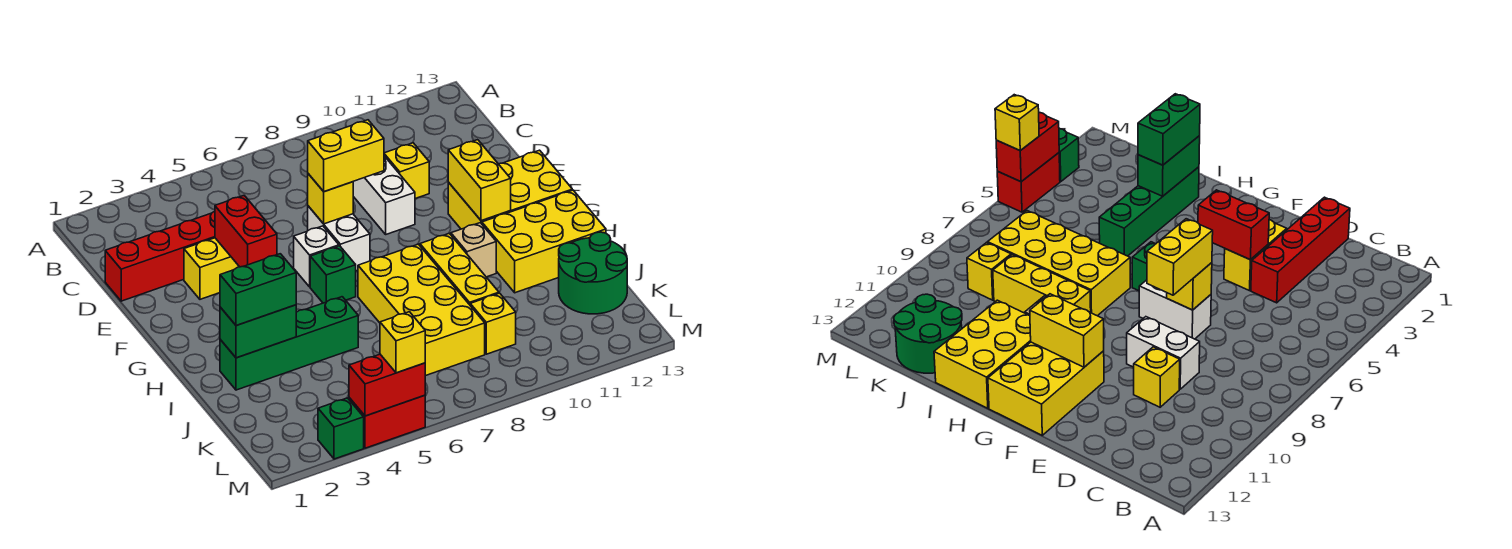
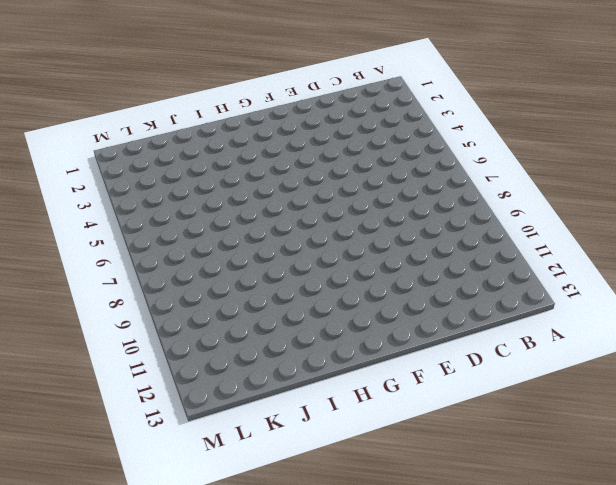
none -> red 1x4 brick [105,211,215,301]
none -> white 1x2 brick [353,156,415,234]
none -> yellow 1x1 brick [384,143,429,199]

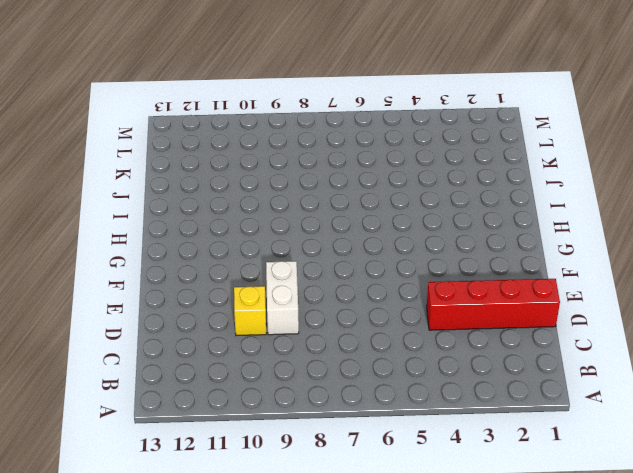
none -> yellow 1x2 brick [184,238,239,299]
none -> white 1x2 brick [308,206,370,271]
none -> white 1x1 brick [294,226,339,287]

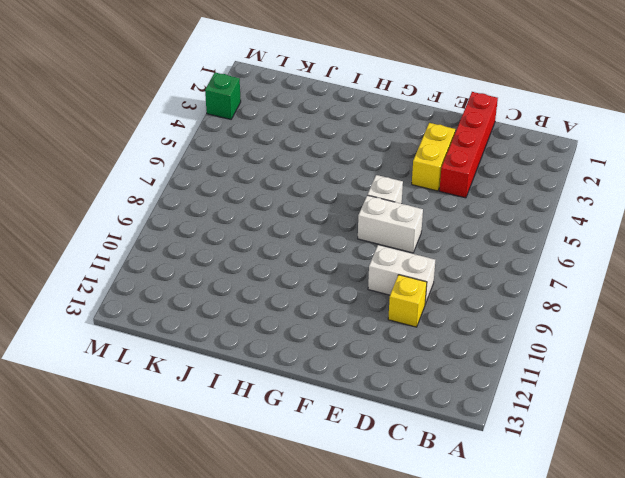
none -> yellow 2x3 brick [448,150,572,229]
none -> green 1x1 brick [310,246,356,303]
none -> yellow 2x4 brick [358,244,485,376]

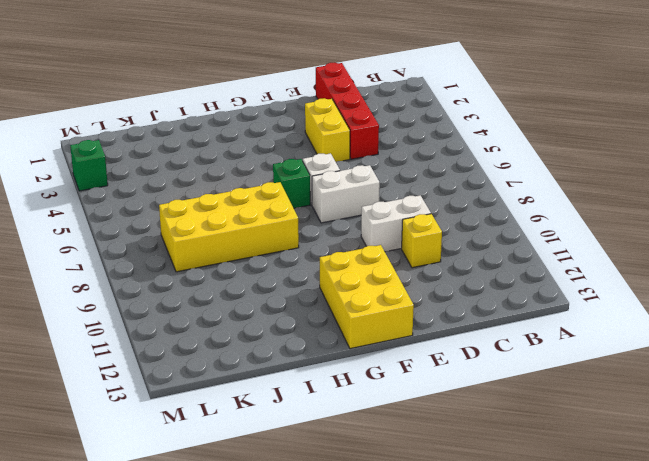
none -> yellow 1x3 brick [420,233,499,305]
none -> tan 1x1 brick [451,223,496,277]
none -> yellow 2x3 brick [482,190,606,293]

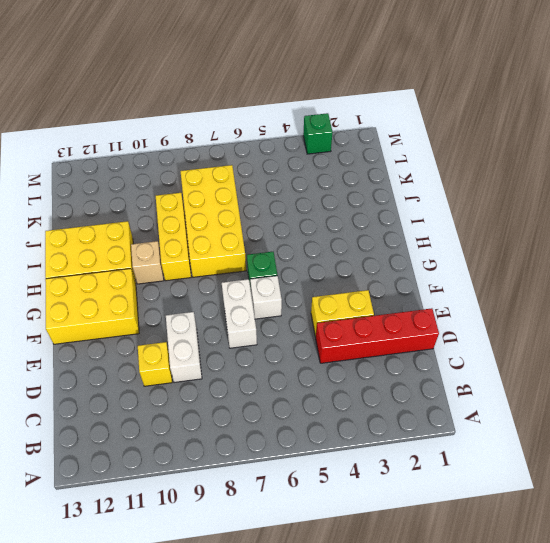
none -> green 1x4 brick [220,297,358,390]
none -> green 2x2 round brick [559,232,627,314]
none -> yellow 1x1 brick [470,293,516,354]

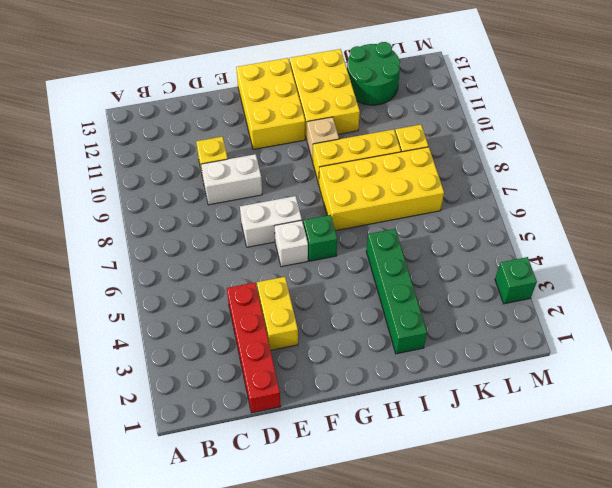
none -> red 1x2 brick [349,395,425,448]
none -> red 1x2 brick [215,196,277,267]
none -> yellow 1x1 brick [308,174,353,224]

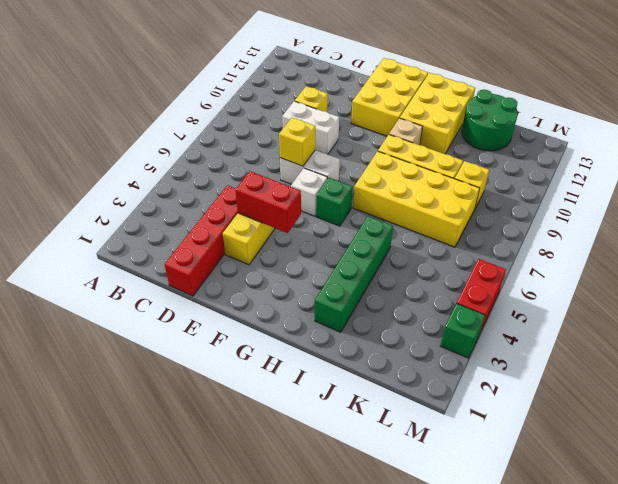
none -> yellow 1x2 brick [448,140,511,221]
none -> green 1x2 brick [220,305,296,358]
none -> red 1x2 brick [349,354,425,416]

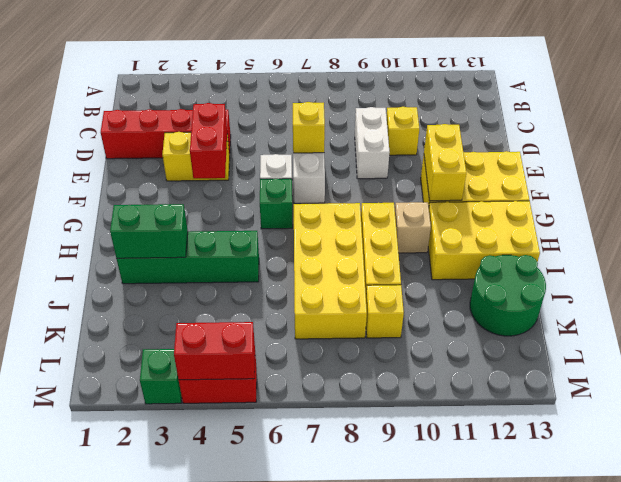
none -> yellow 1x2 brick [308,120,384,192]
none -> green 1x2 brick [220,254,296,326]
none -> yellow 1x1 brick [380,312,425,373]

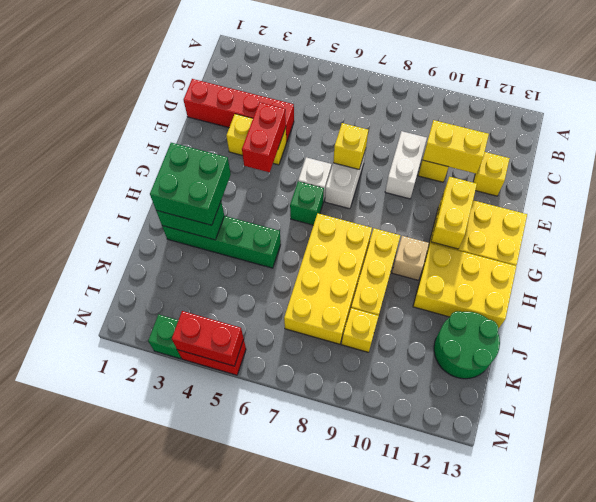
yellow 1x2 brick [423,120,489,174] -> yellow 1x2 brick moved to [308,120,384,192]
yellow 1x1 brick [473,152,510,196] -> yellow 1x1 brick moved to [380,312,425,373]
green 2x2 brick [150,143,231,225] -> green 1x2 brick [220,254,296,326]

